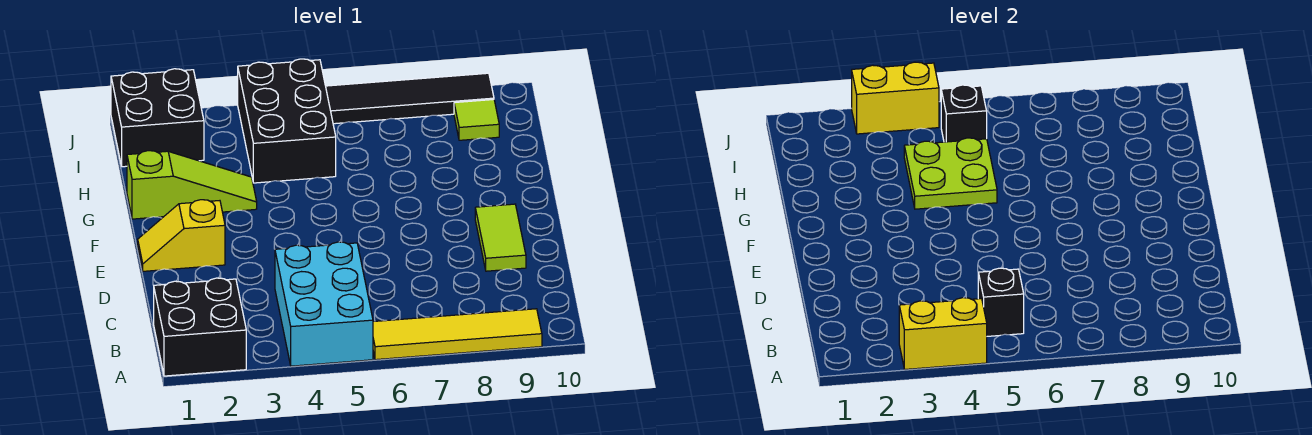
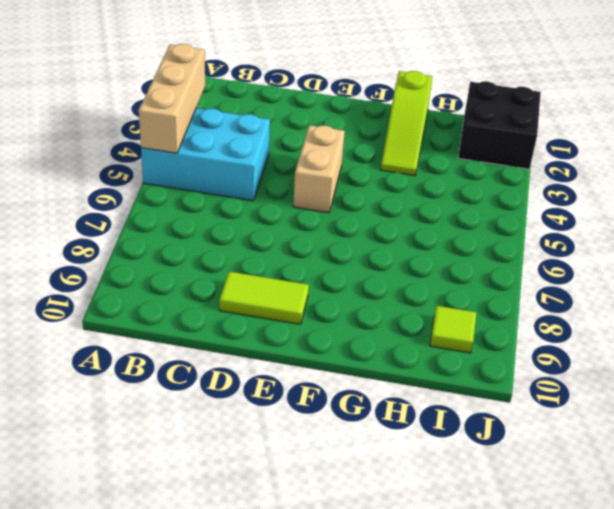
tan 1x3 brick [139,44,205,153] -> yellow 1x2 brick [899,298,987,369]
tan 1x2 brick [293,125,345,213] -> none
none -> black 2x2 brick [154,278,246,376]
none -> yellow 1x4 tile [373,309,542,360]
none -> yellow 1x2 slope [138,200,225,271]

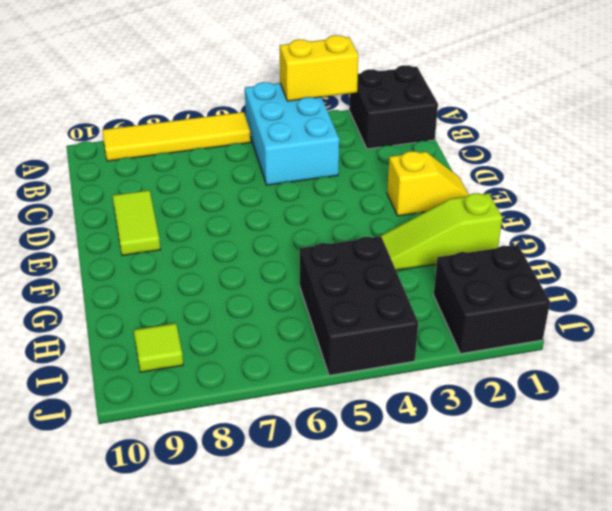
none -> black 1x4 tile [326,73,494,124]
none -> black 1x1 brick [978,268,1024,336]
none -> lime 2x2 plate [904,138,997,209]

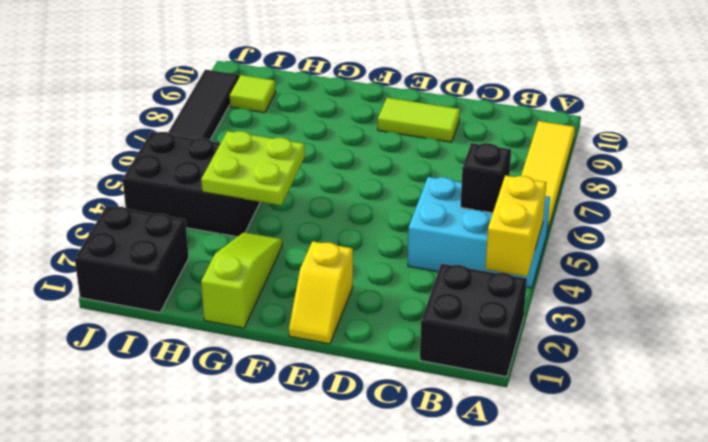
none -> black 1x1 brick [941,85,987,142]
none -> yellow 1x2 brick [852,62,939,134]

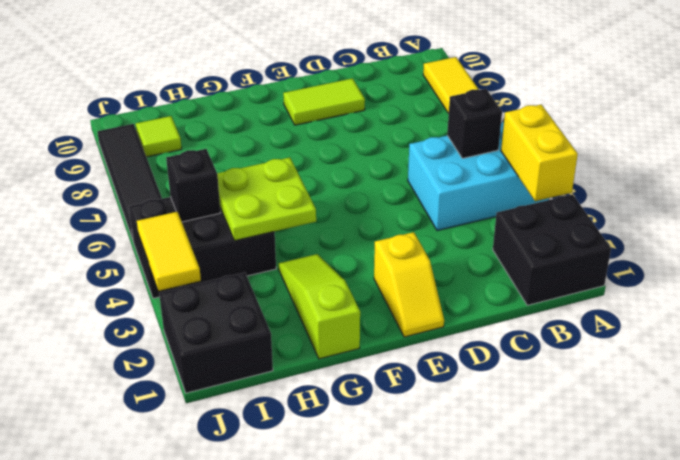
yellow 1x2 tile [137,212,201,291] -> yellow 1x2 brick [852,62,939,134]

